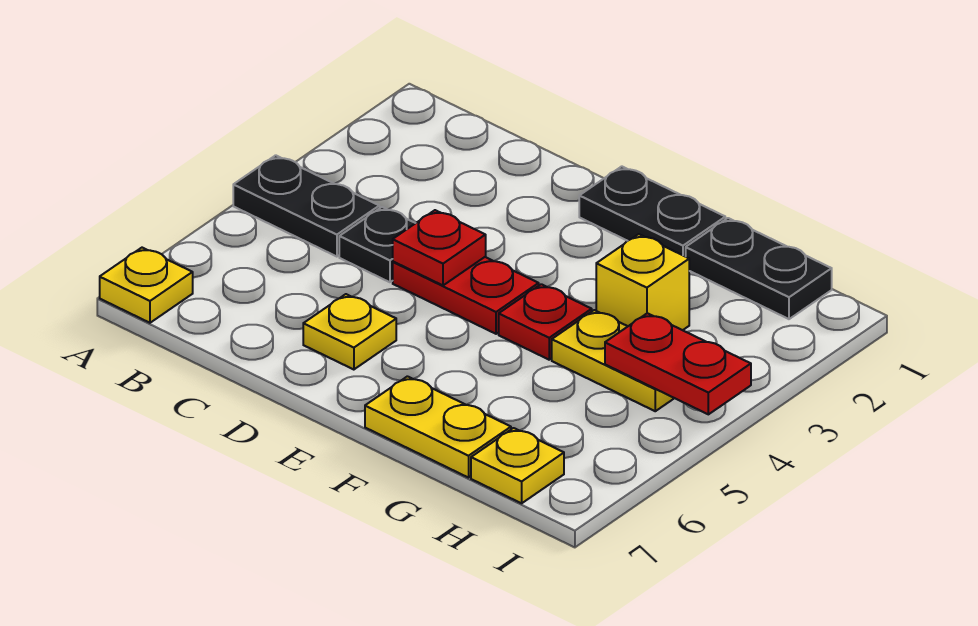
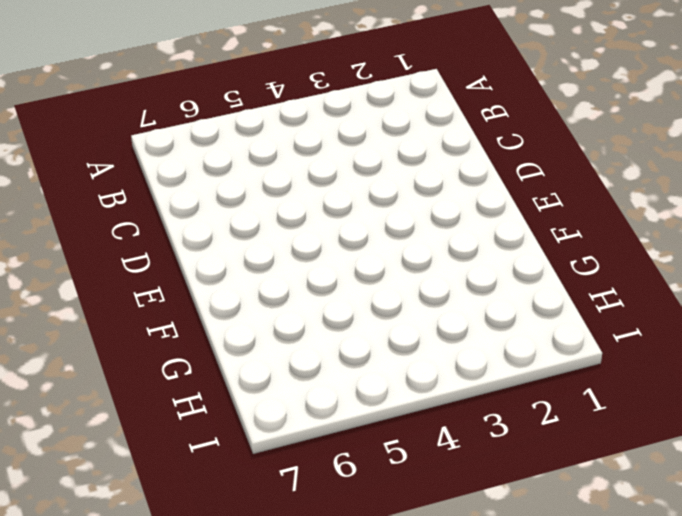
none -> black 1x2 plate [233,155,379,257]
none -> yellow 1x1 plate [100,248,193,323]
none -> black 1x1 plate [339,207,415,282]

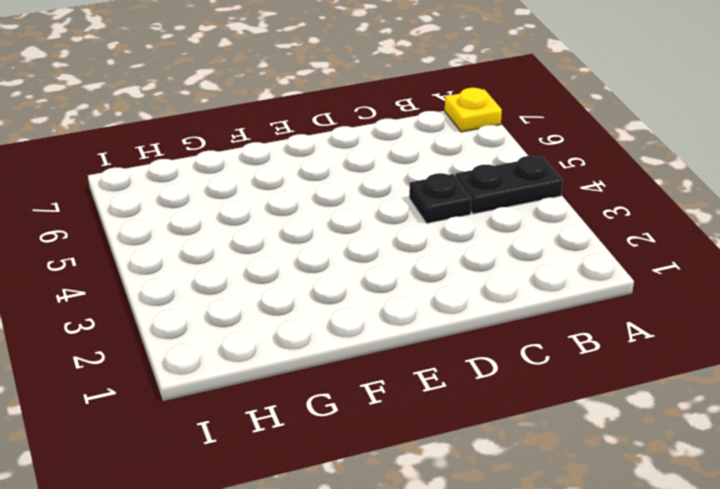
none -> red 1x2 plate [393,257,539,334]
none -> yellow 1x1 plate [303,294,396,370]
none -> black 1x2 plate [579,166,725,257]

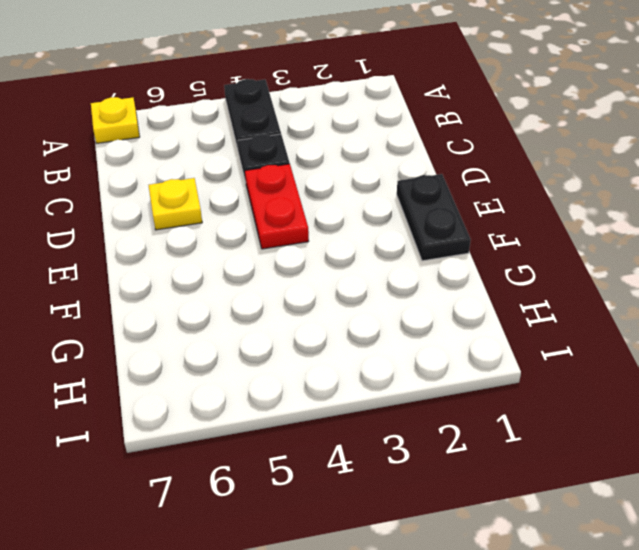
none -> red 1x1 plate [499,284,592,360]
none -> yellow 1x2 plate [365,376,511,478]
none -> black 1x2 plate [686,218,832,319]

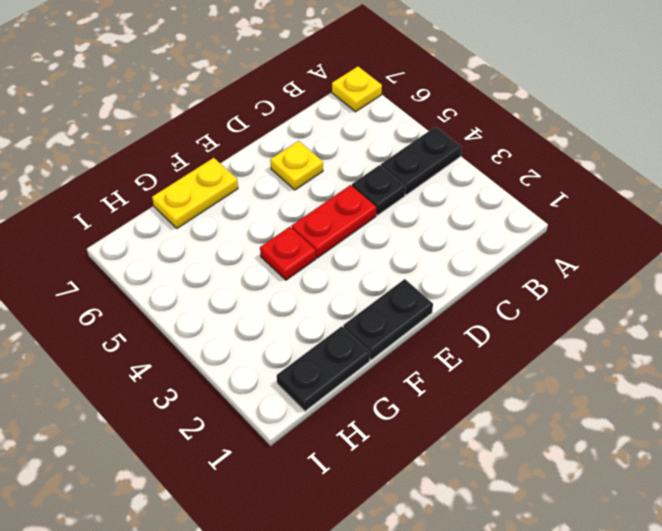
none -> yellow 1x1 brick [596,234,689,330]
none -> yellow 1x2 plate [552,310,674,411]
none -> yellow 1x1 plate [471,428,564,503]

